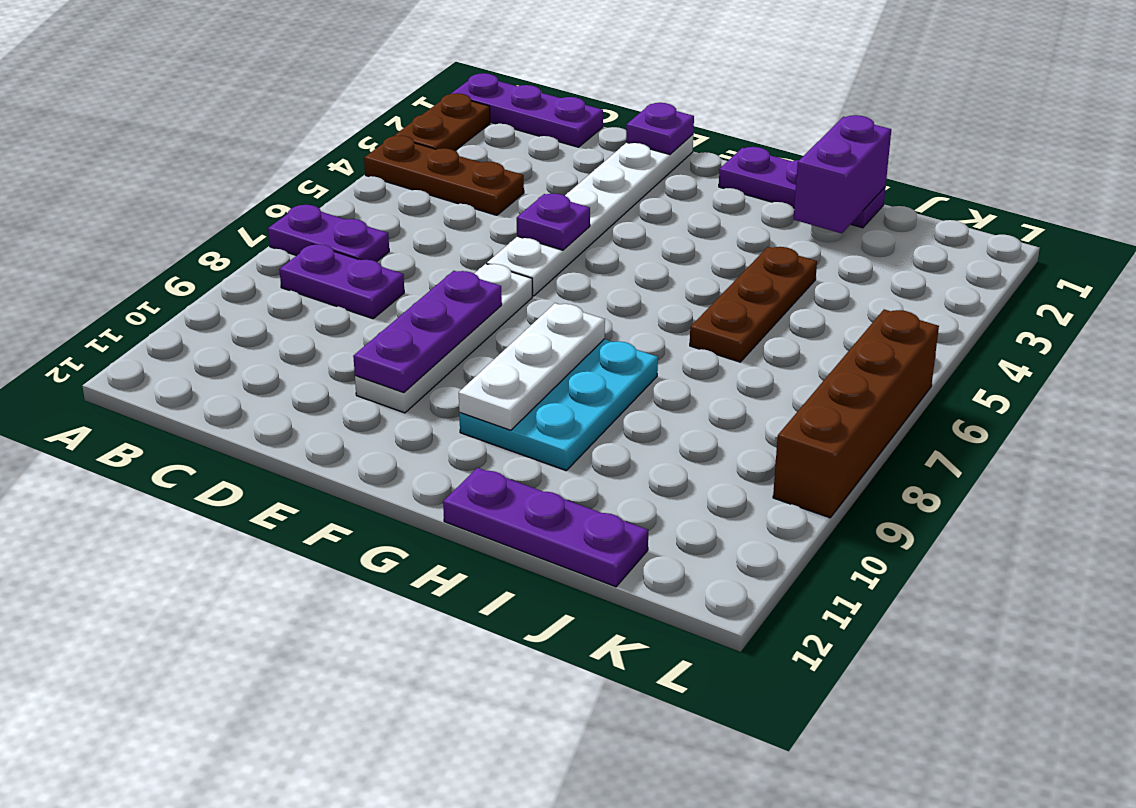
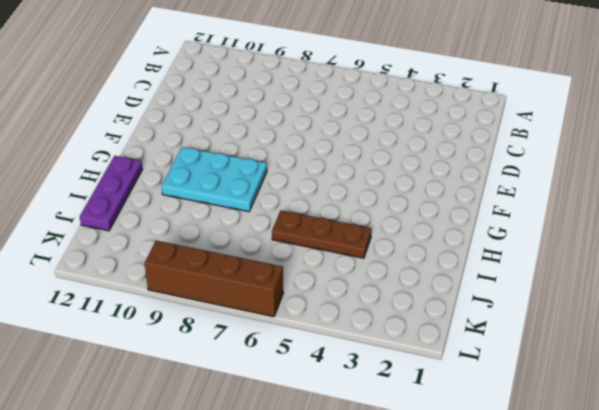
none -> purple 1x3 plate [451,73,603,147]
none -> brown 1x2 plate [394,93,490,151]
none -> brown 1x3 plate [364,136,524,215]

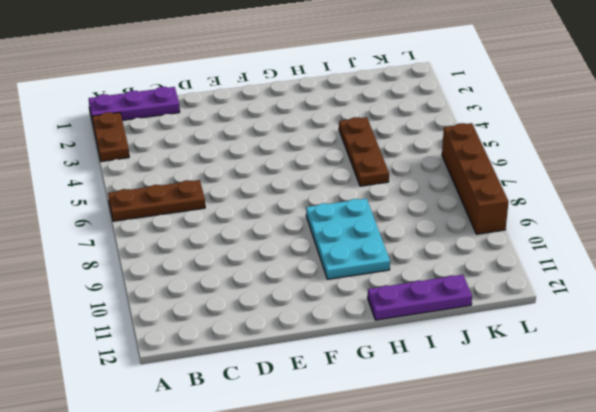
brown 1x3 plate [108,180,205,221] -> brown 1x3 plate moved to [364,136,524,215]
none -> purple 1x2 plate [268,205,389,262]
none -> purple 1x2 plate [279,244,404,319]
none -> white 1x6 plate [487,135,693,296]

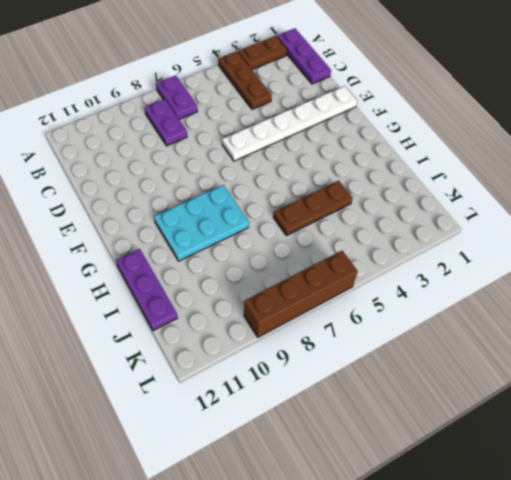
none -> white 1x4 plate [355,264,532,413]
none -> purple 1x3 plate [719,147,886,228]
none -> purple 1x1 plate [626,103,694,154]

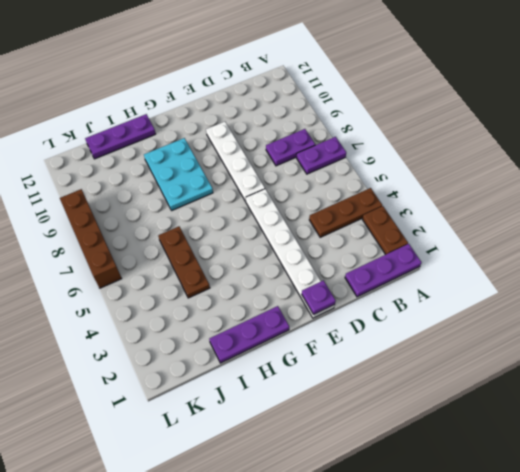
none -> purple 1x1 plate [517,193,590,250]
none -> purple 1x3 plate [353,271,502,393]
none -> white 1x3 plate [459,303,605,430]

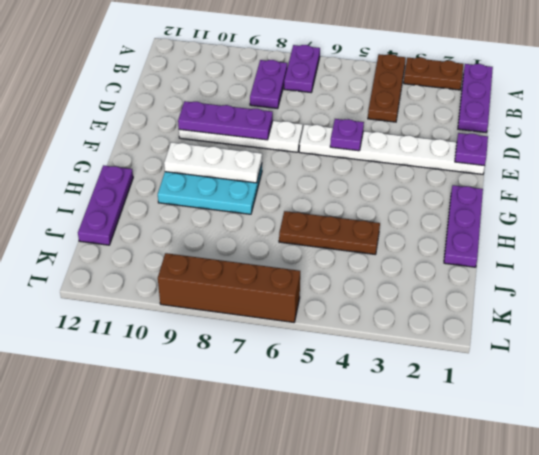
none -> purple 1x2 brick [794,115,891,233]

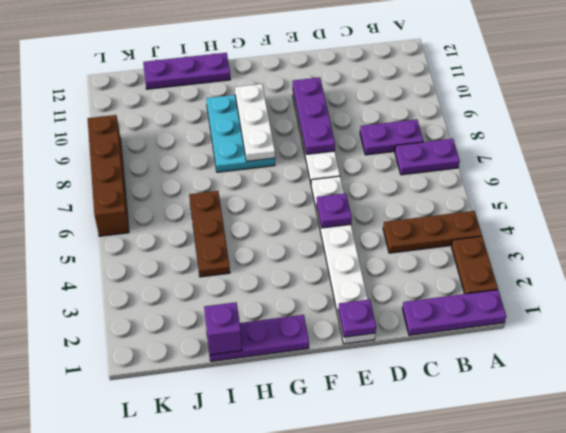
purple 1x1 brick [204,302,242,355] -> purple 1x2 brick [794,115,891,233]

